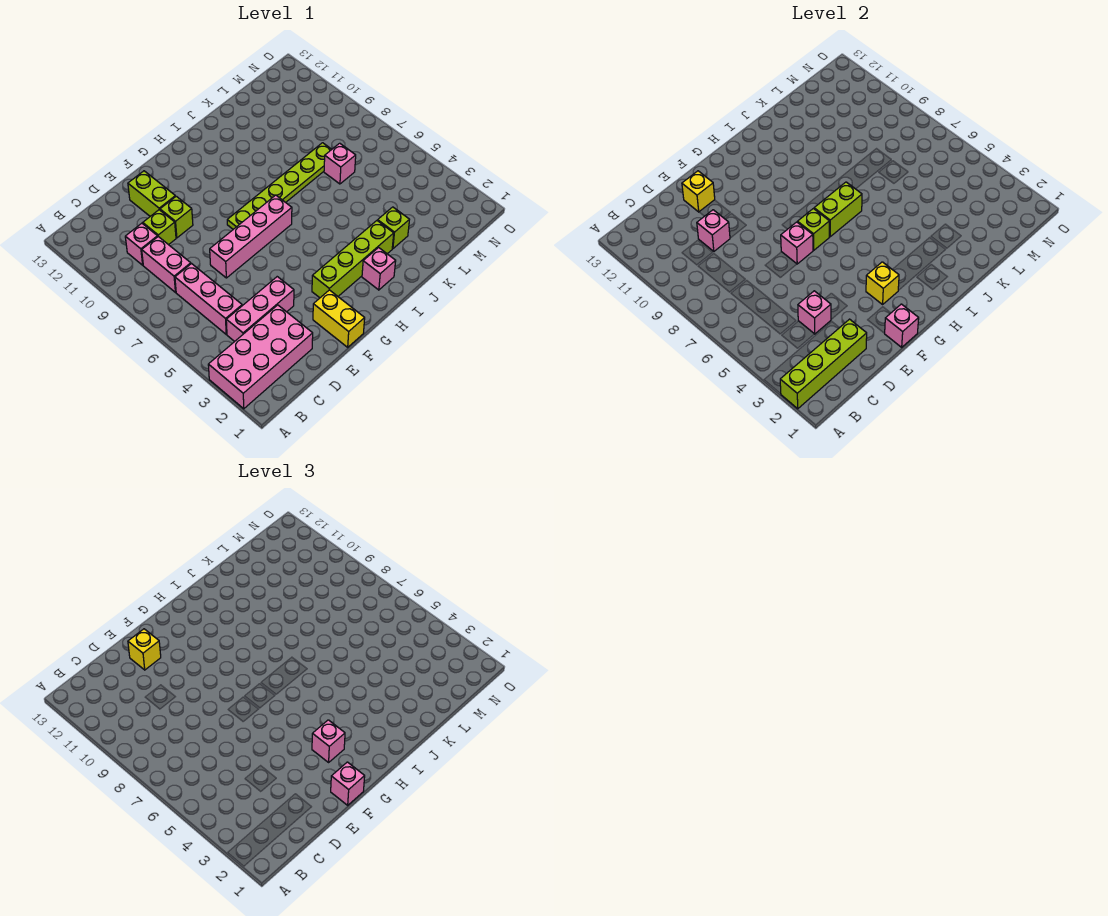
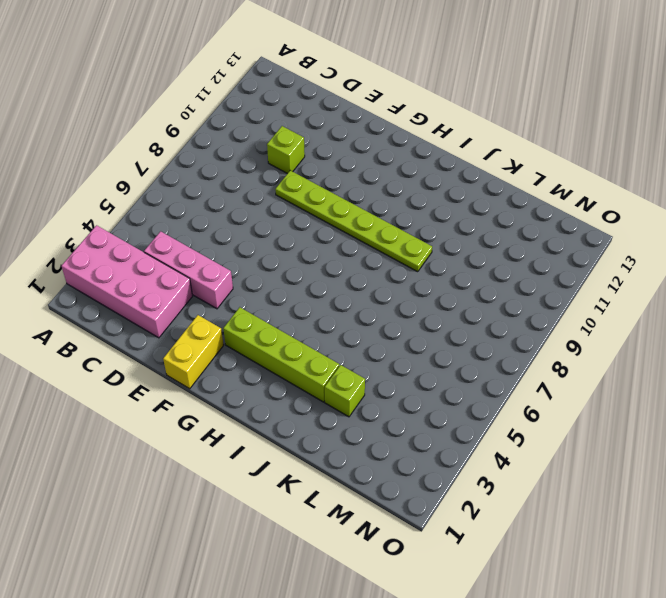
lime 1x6 plate [275,170,432,272] -> lime 1x6 plate moved to [227,143,332,229]
none -> pink 1x3 brick [175,264,242,334]
none -> pink 1x2 brick [142,237,191,292]
none -> pink 1x1 brick [125,223,158,265]

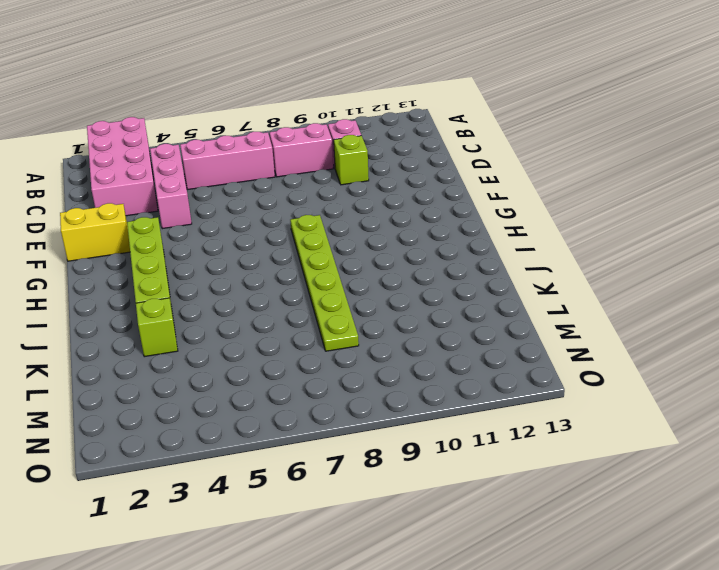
none -> pink 1x4 brick [210,195,292,278]
none -> lime 1x1 brick [160,196,193,238]
none -> lime 1x2 brick [128,171,175,216]

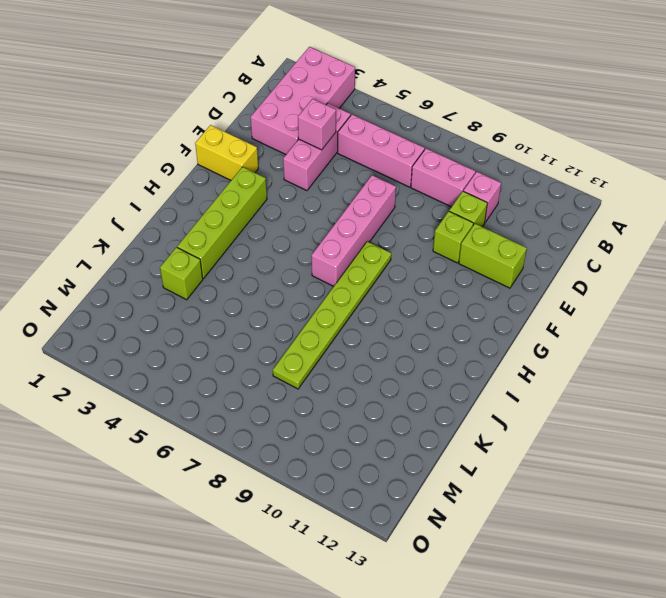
none -> pink 1x1 brick [362,248,396,290]
none -> pink 1x1 brick [324,143,356,184]
none -> lime 1x4 brick [780,319,867,409]

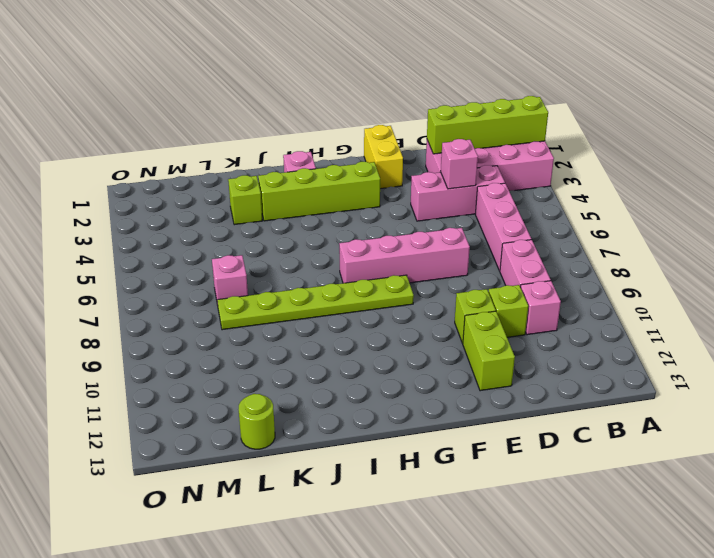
lime 1x1 round brick [239,394,275,449] -> none
none -> pink 1x1 brick [697,210,730,251]
none -> yellow 1x1 brick [682,171,715,212]
none -> pink 1x1 brick [884,304,919,347]

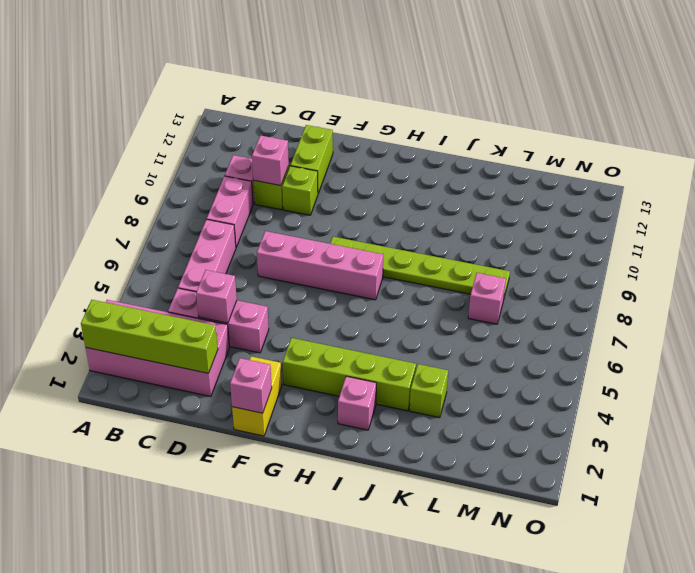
none -> yellow 1x1 brick [682,171,715,212]
none -> pink 1x1 brick [781,222,813,264]
none -> yellow 1x1 brick [866,262,899,304]

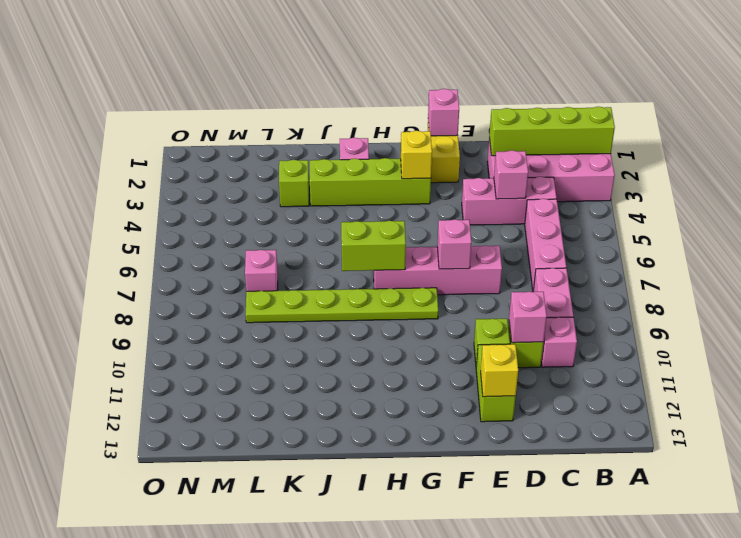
none -> lime 1x1 brick [798,209,829,250]
none -> yellow 1x1 brick [128,629,161,670]
none -> pink 1x1 brick [331,762,365,805]

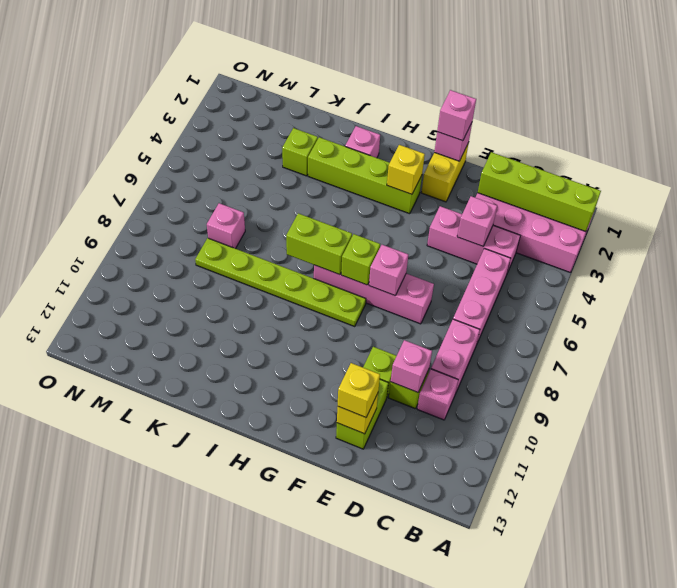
none -> pink 1x1 brick [312,720,345,762]

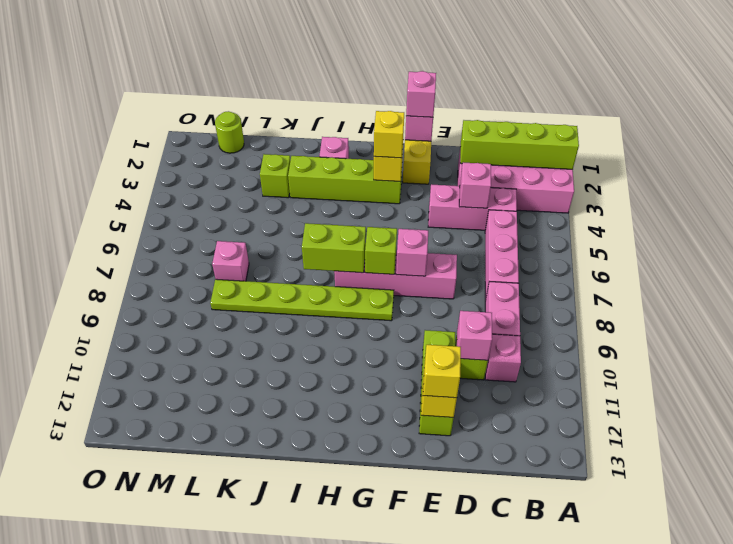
yellow 1x1 brick [374,111,404,158] -> pink 1x1 brick [312,720,345,762]
lime 1x1 round brick [215,111,244,153] -> none

